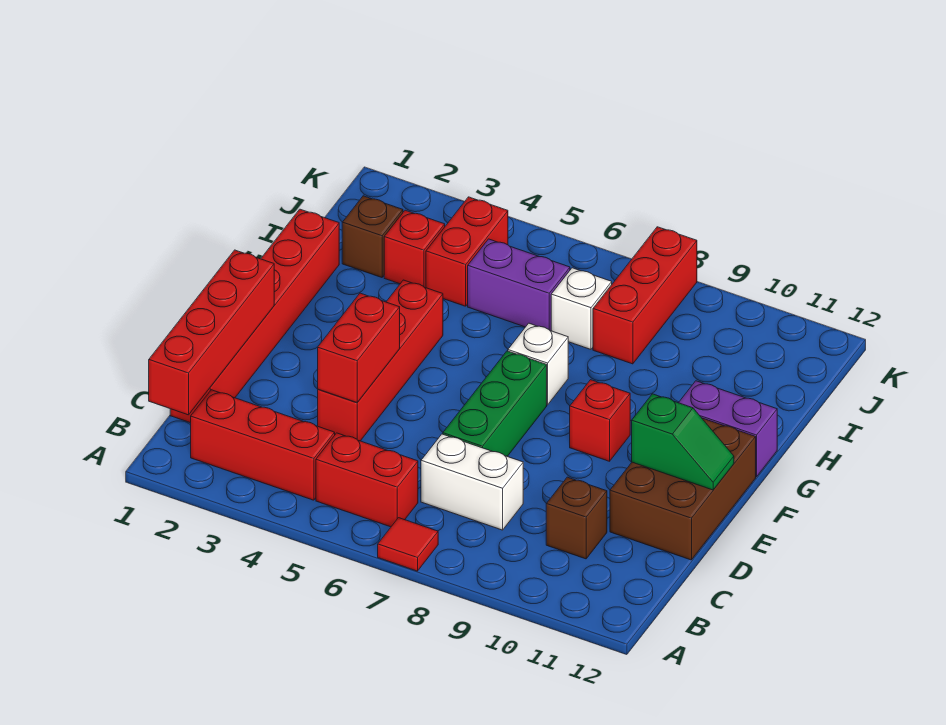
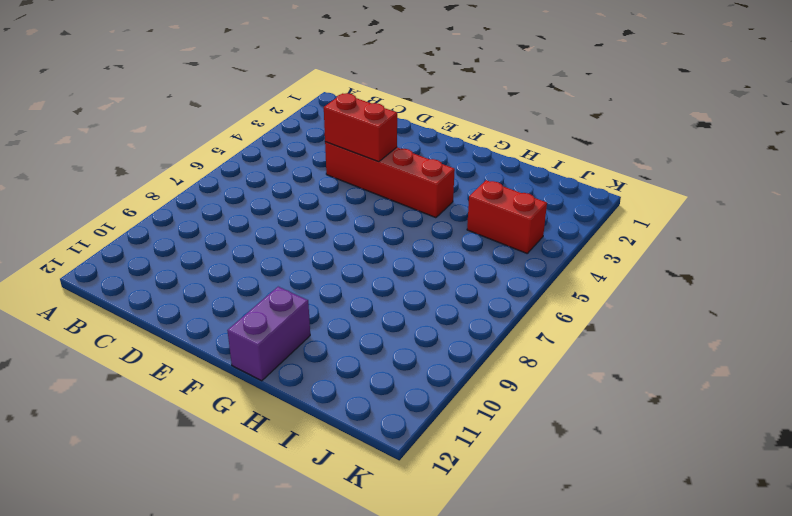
none -> red 1x1 tile [378,518,438,571]
none -> red 1x3 brick [191,390,335,500]
none -> red 1x2 brick [316,433,418,527]

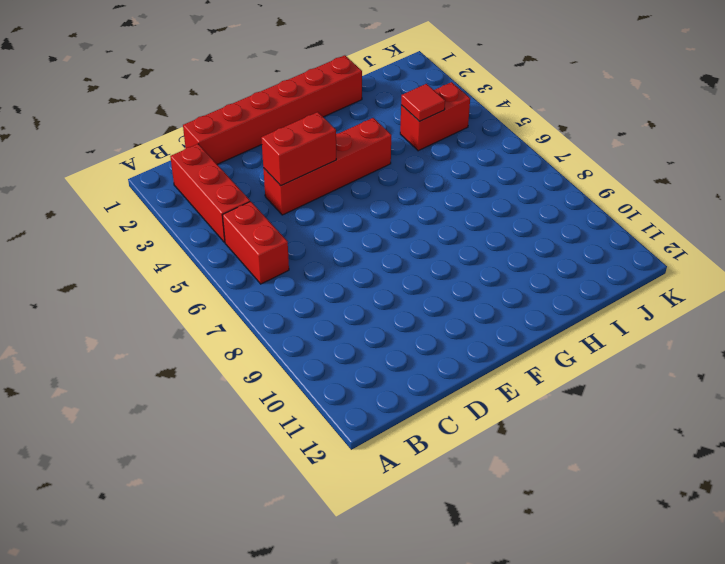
red 1x1 tile [401,84,445,121] -> red 1x1 tile moved to [378,518,438,571]
none -> white 1x2 brick [421,434,523,530]
none -> brown 1x1 brick [546,477,607,559]
none -> green 1x3 brick [443,351,547,456]

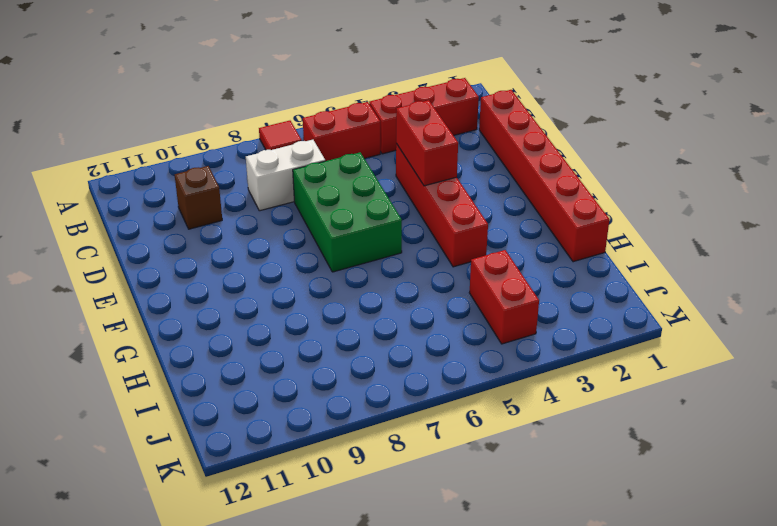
green 2x3 brick [293,152,402,272] -> green 1x3 brick [443,351,547,456]
none -> brown 2x3 brick [610,418,756,560]
none -> red 1x1 brick [570,380,630,461]
none -> white 1x1 brick [508,323,568,405]

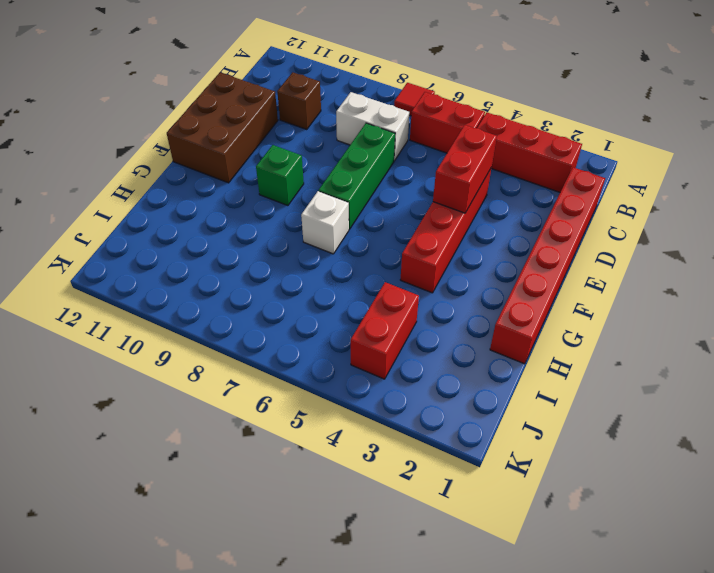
green 1x1 brick [256,145,304,206] -> red 1x1 brick [570,380,630,461]
none -> purple 1x2 brick [679,381,777,477]
none -> brown 1x1 brick [342,196,403,277]
none -> red 1x1 brick [384,210,445,288]

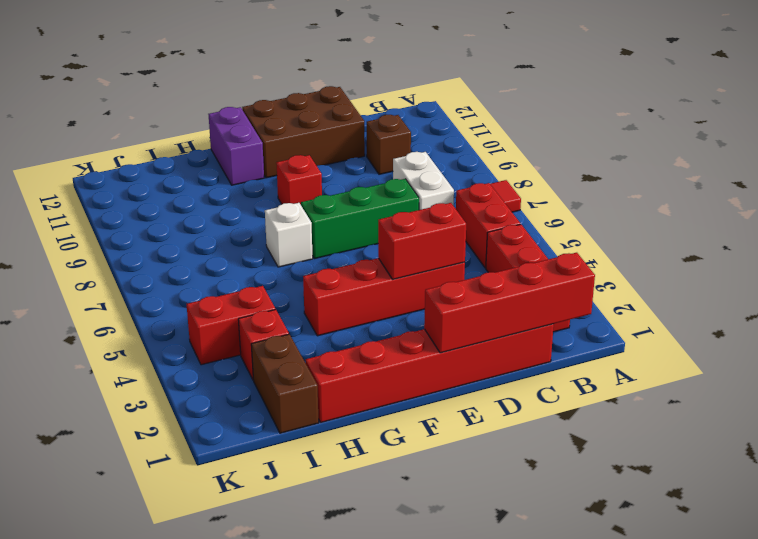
brown 1x2 brick [251,334,319,433] -> brown 1x1 brick [342,196,403,277]
none -> purple 1x2 brick [468,239,570,331]
none -> white 1x1 brick [551,268,612,349]
none -> red 1x3 brick [593,227,697,364]

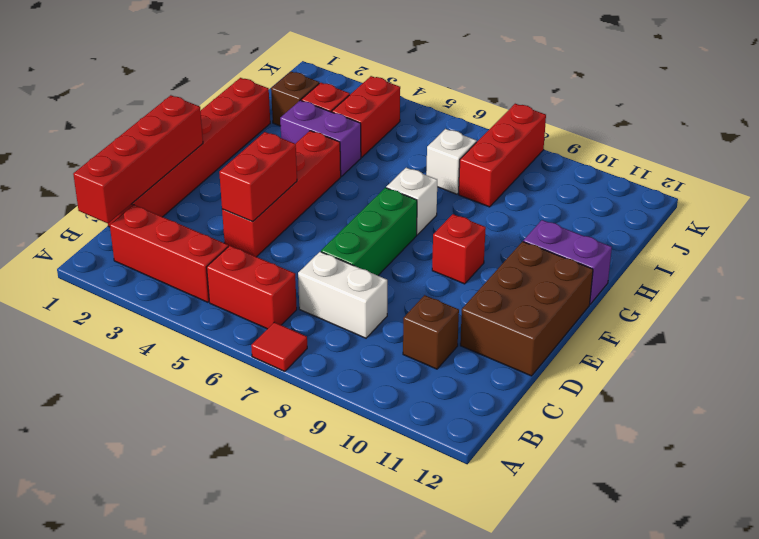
purple 1x2 brick [280,100,361,177] -> purple 1x2 brick moved to [468,239,570,331]
none -> green 1x2 slope [632,394,734,490]

